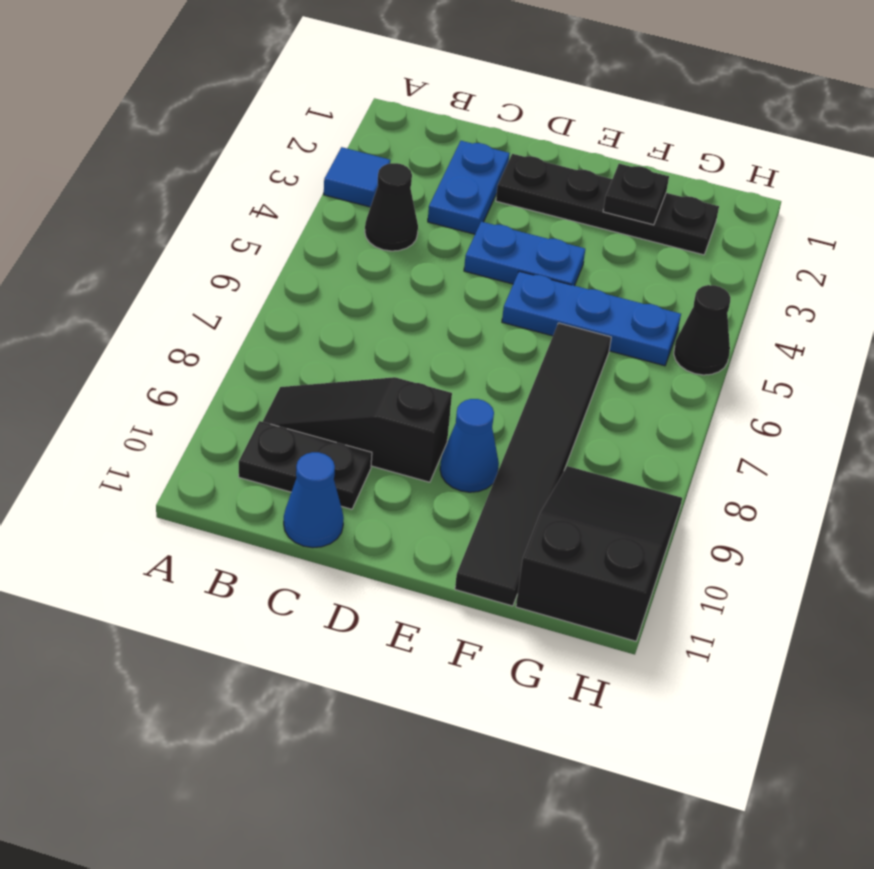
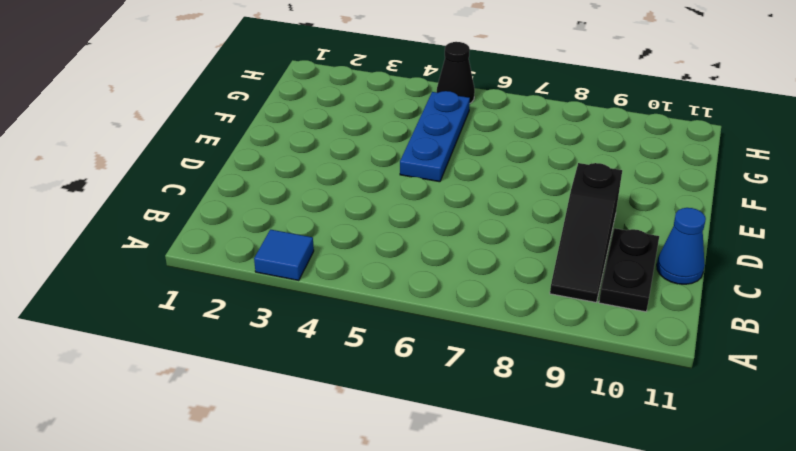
none -> black 1x1 cone [365,163,418,251]
none -> blue 1x2 plate [428,141,510,234]
none -> black 1x4 plate [496,154,719,255]

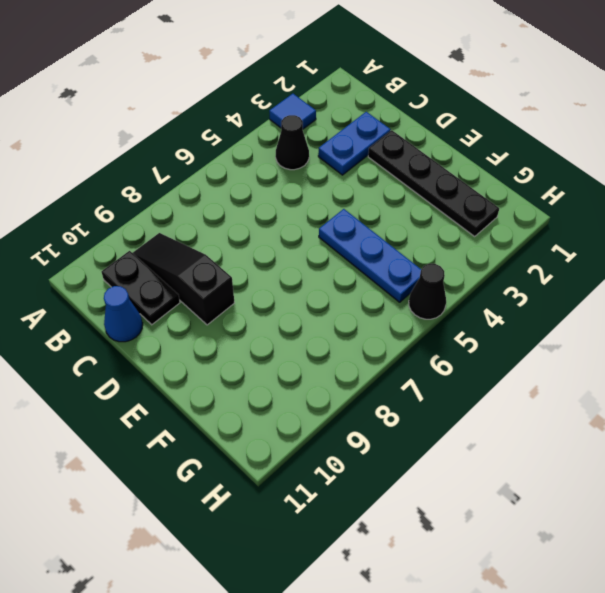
none -> blue 1x2 plate [464,222,585,286]
none -> blue 1x1 cone [440,399,499,492]
none -> black 1x6 tile [455,323,611,606]

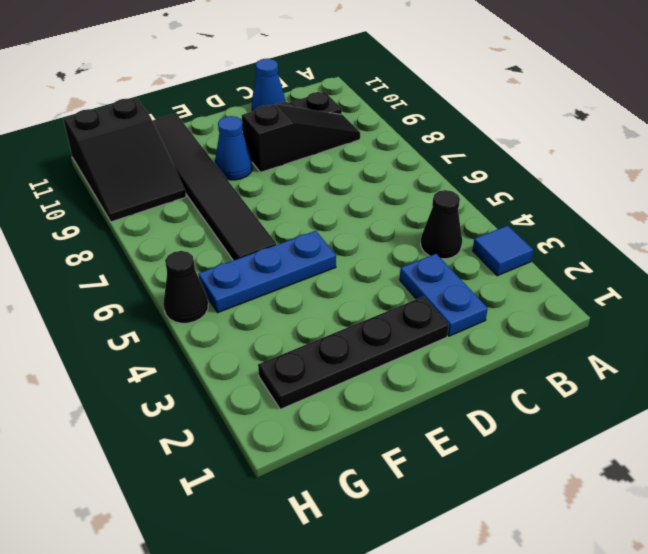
none -> blue 1x2 plate [464,222,585,286]
none -> black 1x1 plate [603,164,669,225]

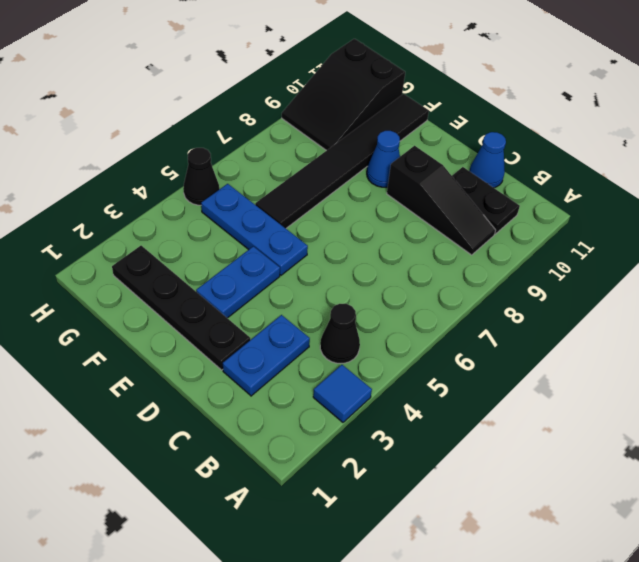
blue 1x2 plate [196,246,280,318] -> blue 1x2 plate turned to [464,222,585,286]
none -> black 1x1 plate [603,164,669,225]

